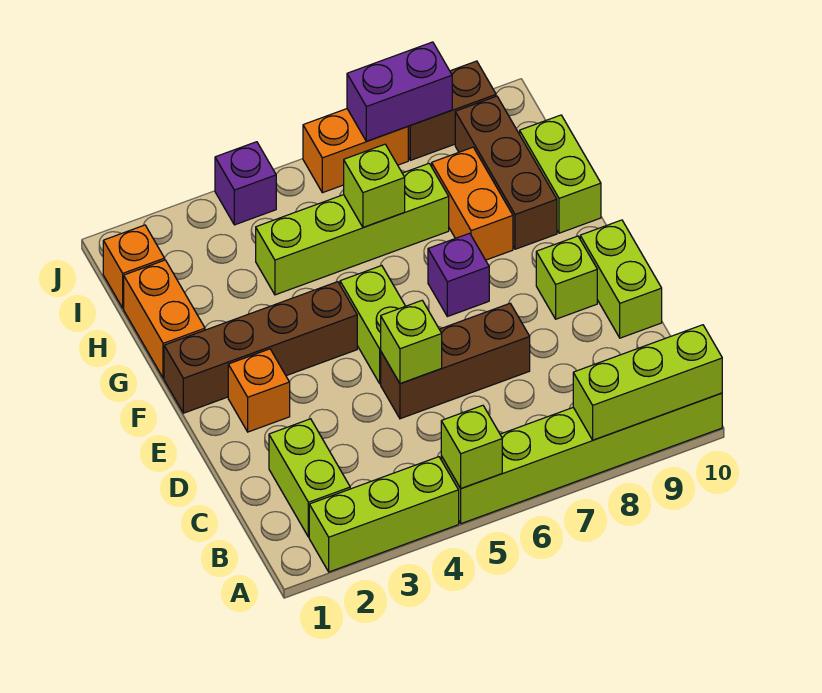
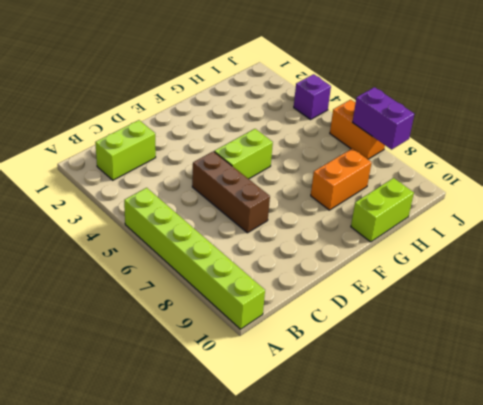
none -> lime 1x3 brick [309,457,459,572]
none -> lime 1x2 brick [580,220,662,338]
none -> orange 1x1 brick [228,349,290,432]

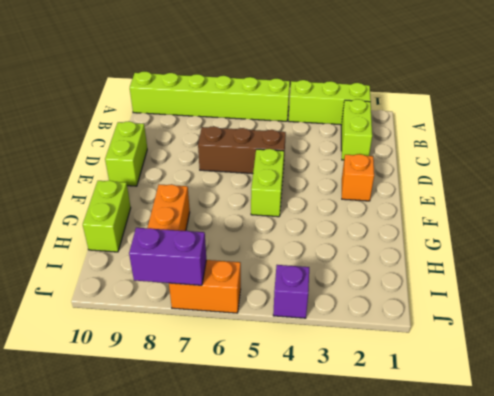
none -> lime 1x1 brick [536,236,597,319]
none -> brown 1x4 brick [164,282,357,413]
none -> purple 1x1 brick [428,233,489,317]

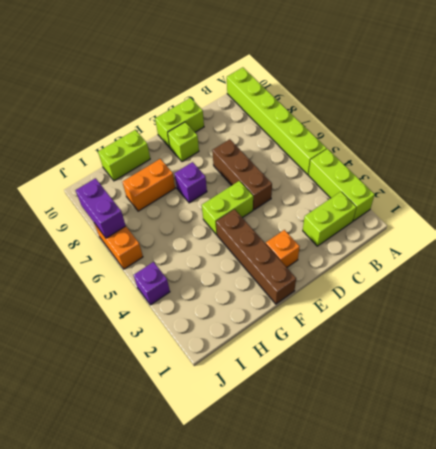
none -> orange 1x2 brick [124,260,205,378]
none -> brown 1x3 brick [455,96,557,249]
none -> lime 1x4 brick [256,164,449,295]

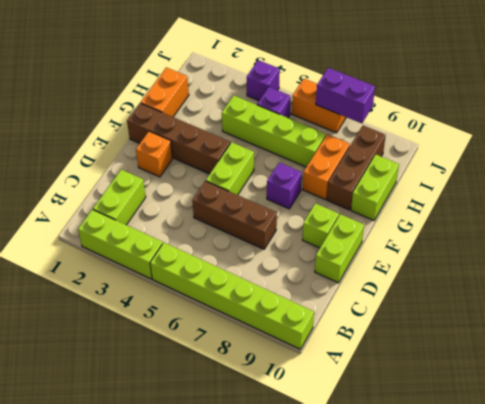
purple 1x1 brick [257,87,291,118] -> none
none -> orange 1x1 brick [103,225,165,308]
none -> brown 1x2 brick [408,61,496,160]
none -> lime 1x1 brick [441,405,502,488]

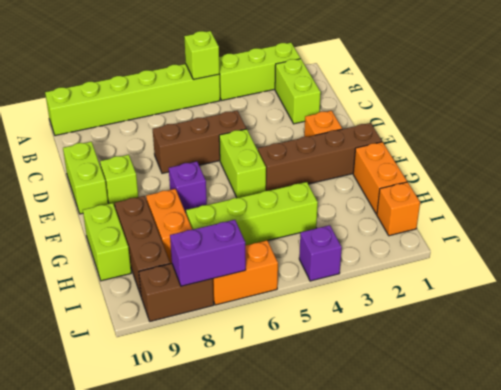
none -> lime 1x3 brick [573,325,722,440]
none -> lime 1x1 brick [381,301,442,384]
none -> lime 1x1 brick [344,144,405,227]

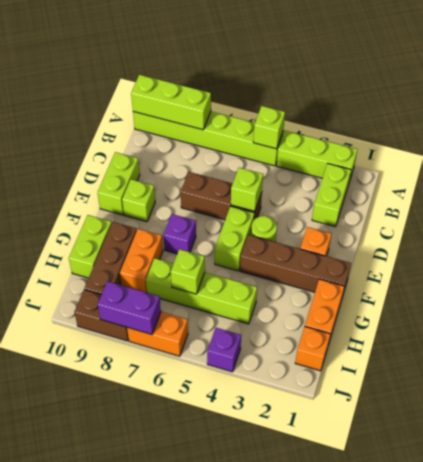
lime 1x1 round brick [251,216,277,242] -> none

